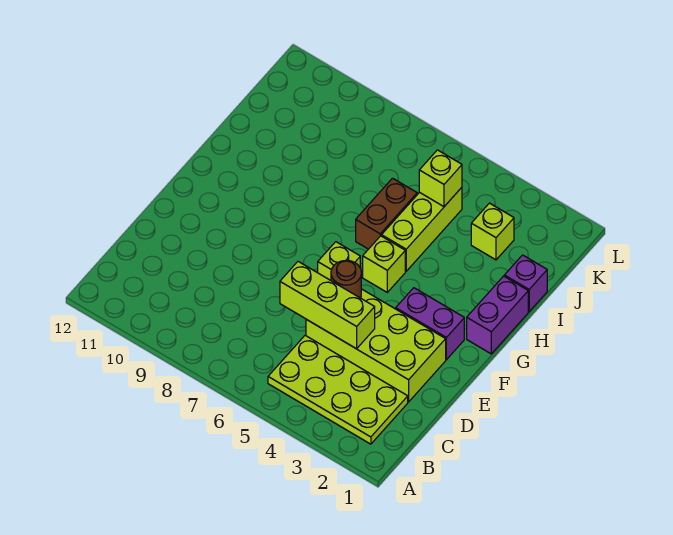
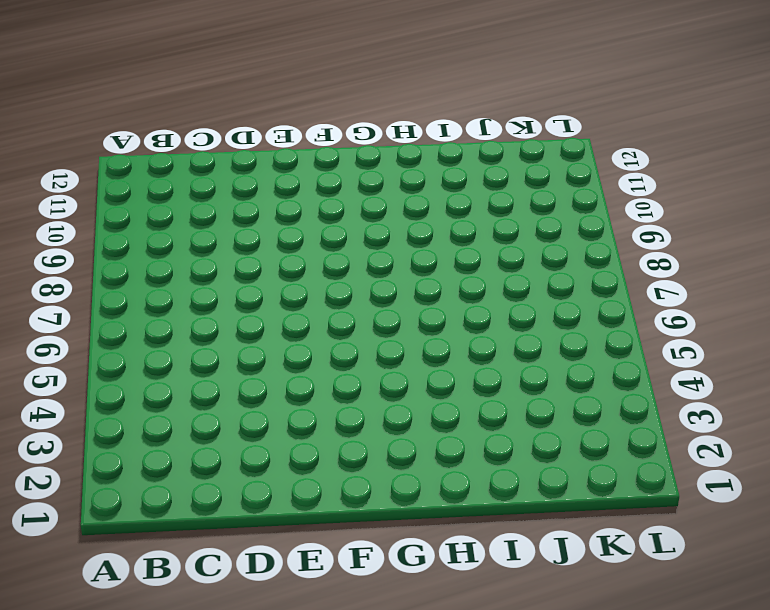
none -> lime 2x4 plate [268,335,408,444]
none -> lime 2x4 brick [306,289,446,402]
none -> purple 1x2 brick [396,288,464,360]

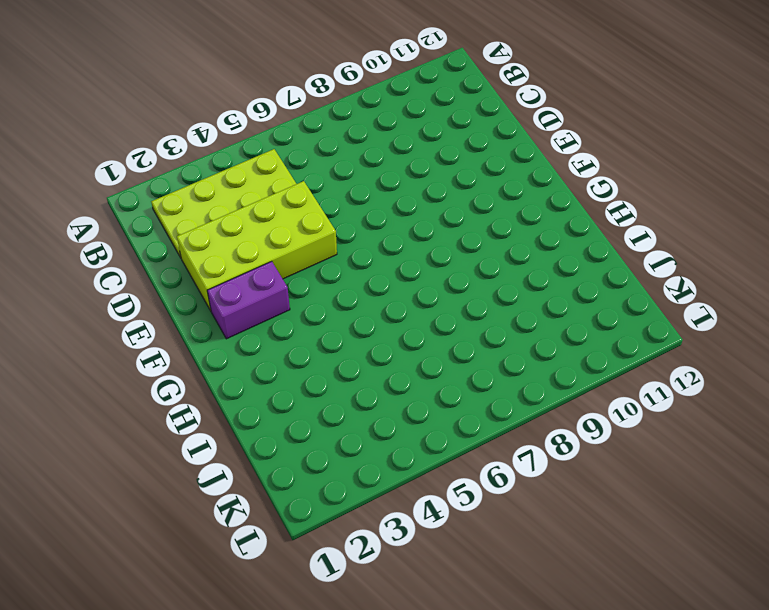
none -> lime 1x1 brick [318,242,360,280]
none -> purple 1x2 brick [467,276,528,354]
none -> lime 1x1 brick [363,236,405,292]

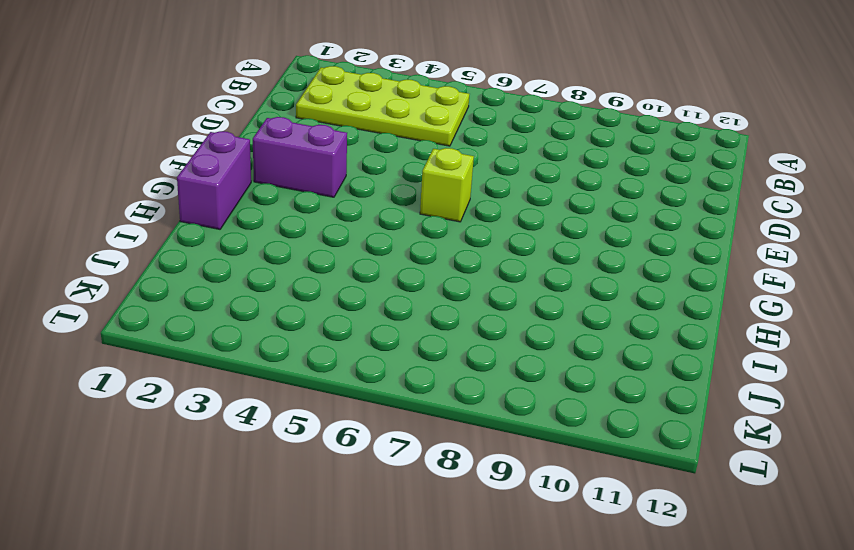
none -> lime 2x4 brick [306,289,446,402]
none -> lime 1x1 brick [363,236,405,292]
none -> lime 1x3 brick [382,187,462,271]

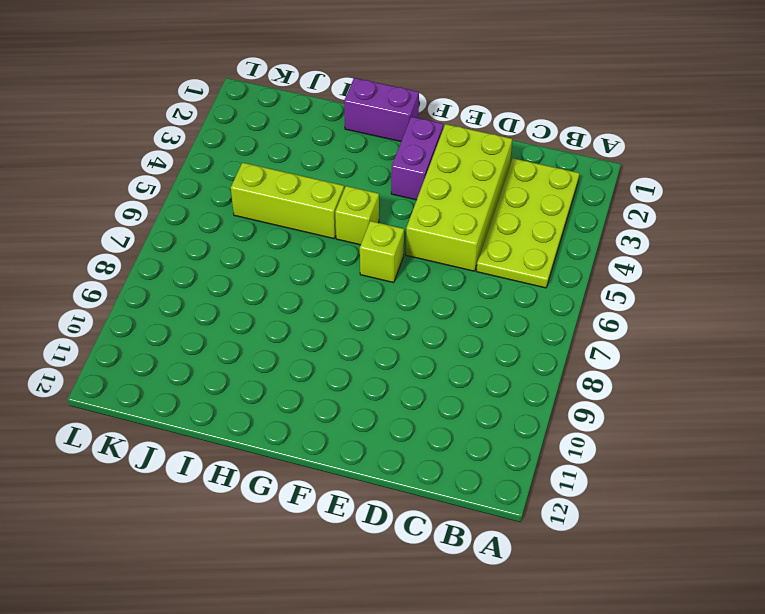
none -> brown 1x2 brick [356,178,417,249]
none -> purple 1x1 brick [504,255,547,312]
none -> lime 1x1 brick [471,203,514,260]

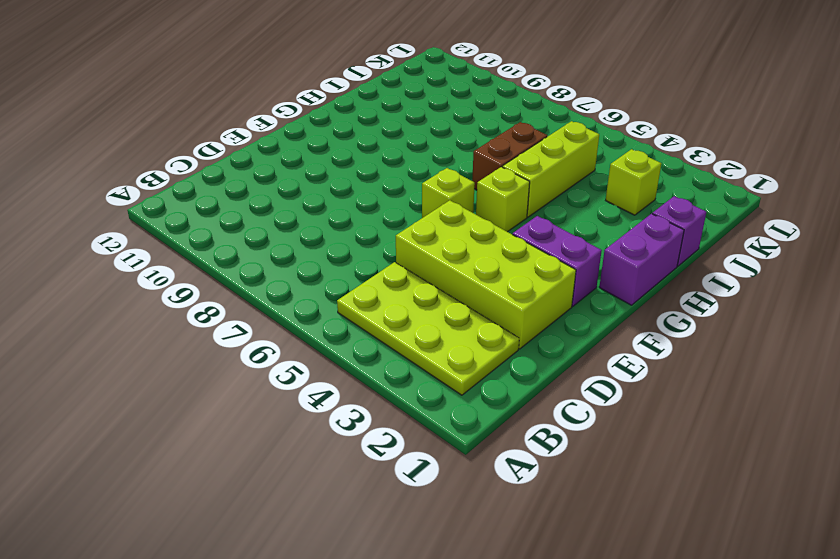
none -> lime 1x3 brick [280,262,375,349]
none -> brown 1x1 round brick [331,260,361,298]
none -> lime 1x1 brick [419,150,462,207]

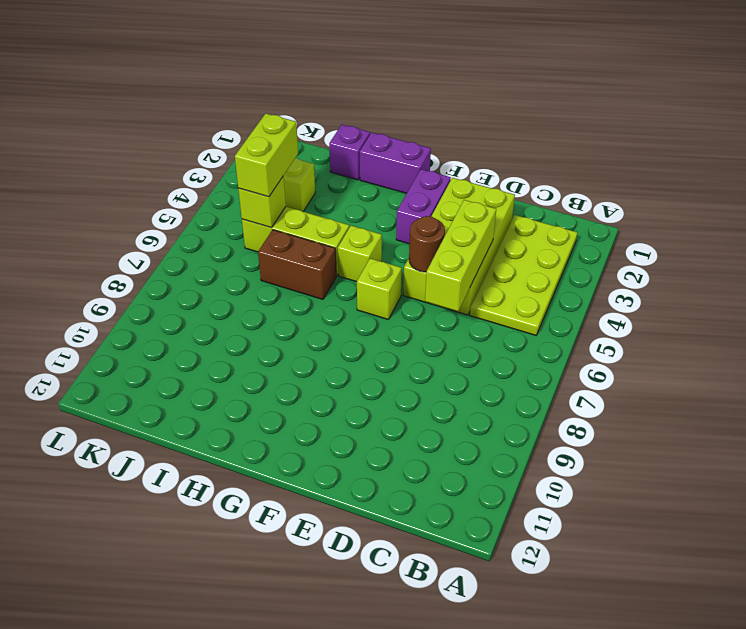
lime 1x2 brick [235,114,298,197] -> none

